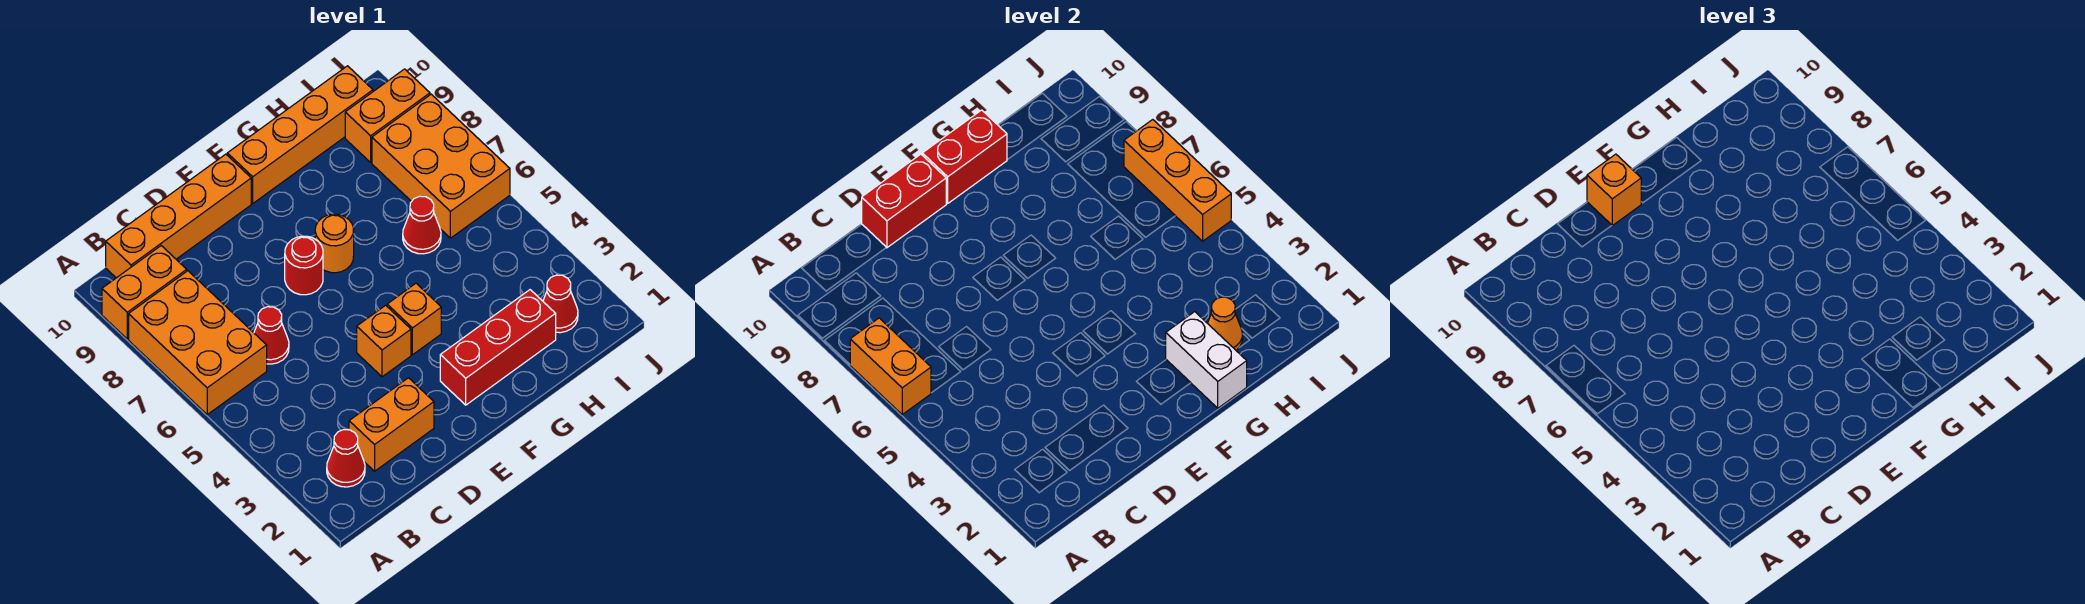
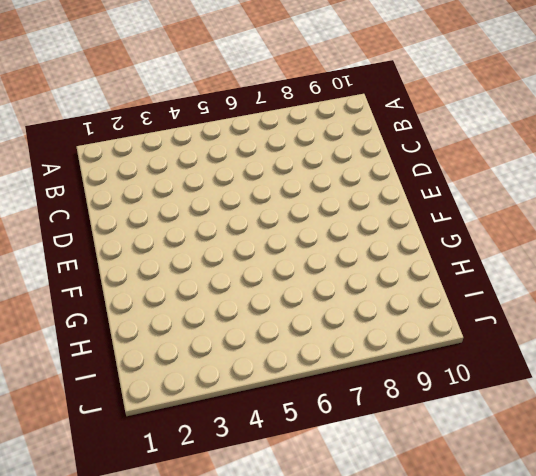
none -> orange 2x3 brick [129,271,267,415]
none -> orange 1x2 brick [102,246,187,339]
none -> red 1x1 cone [327,430,365,487]

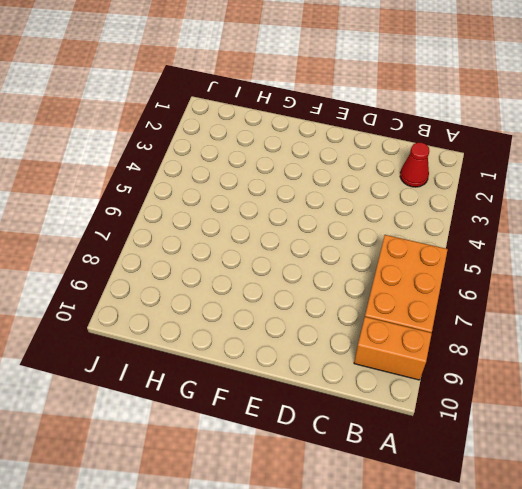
none -> orange 1x4 brick [106,154,251,278]
none -> orange 1x2 brick [349,378,434,471]
none -> red 1x1 cone [254,307,289,364]

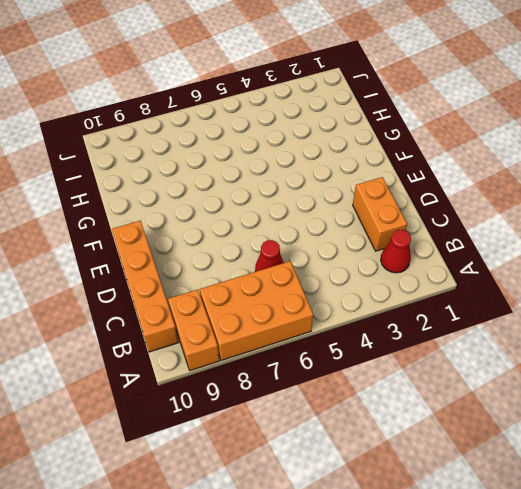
none -> orange 1x1 brick [357,305,411,377]
none -> red 1x1 round brick [285,236,323,295]
none -> red 1x3 brick [440,290,556,405]

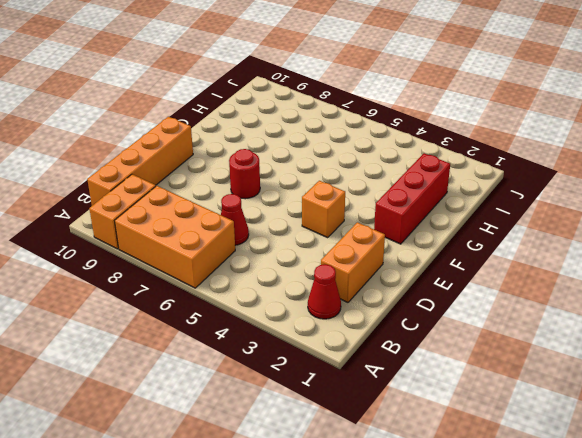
none -> orange 1x1 brick [387,283,441,355]
none -> orange 1x1 round brick [315,214,354,273]
none -> orange 1x4 brick [227,66,373,203]

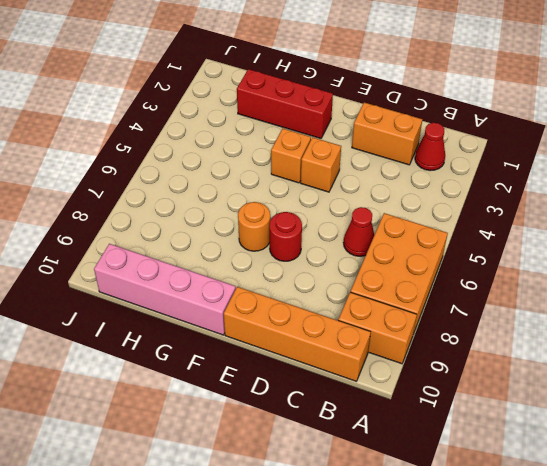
pink 1x4 brick [94,244,236,335] -> orange 1x4 brick [227,66,373,203]
none -> red 1x1 cone [403,196,441,254]
none -> red 1x1 cone [543,275,578,333]
none -> orange 2x3 brick [372,94,510,238]

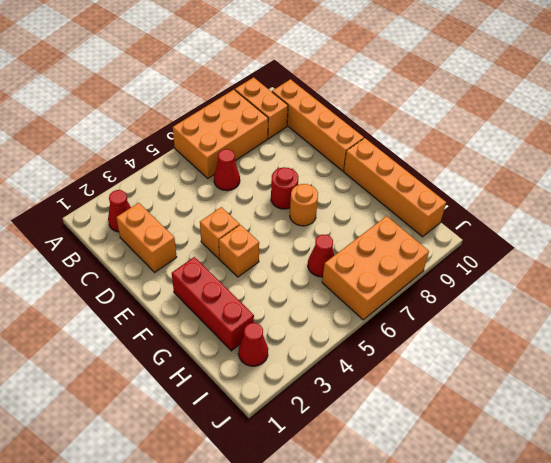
none -> orange 1x2 brick [345,69,430,162]
none -> orange 1x2 brick [850,318,931,415]
none -> red 1x2 brick [862,154,946,248]

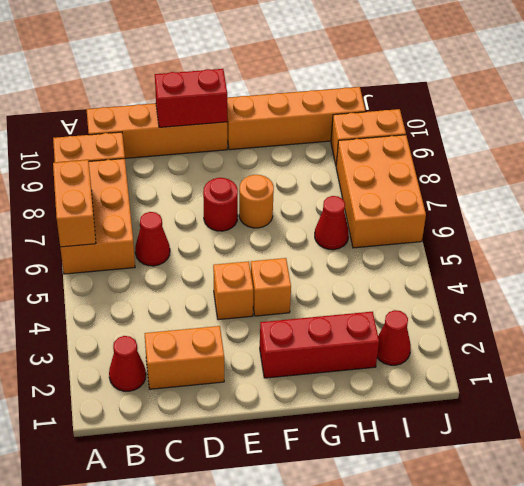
none -> red 1x2 brick [922,110,1007,203]
none -> white 1x2 brick [1166,312,1247,408]
none -> orange 1x1 cone [1208,297,1243,350]

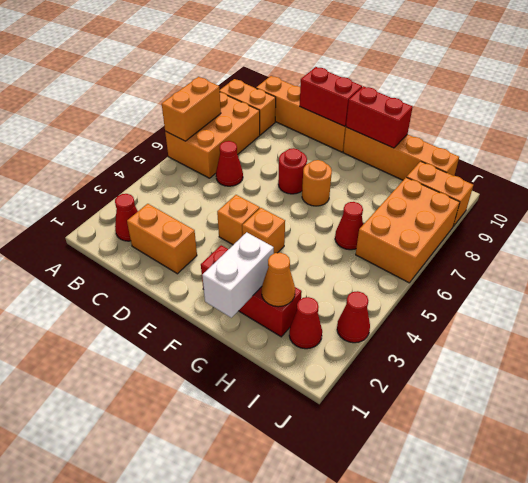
red 1x1 cone [337,291,370,343] -> none
none -> orange 1x3 brick [1124,120,1231,241]
none -> orange 1x1 brick [1587,154,1641,225]

